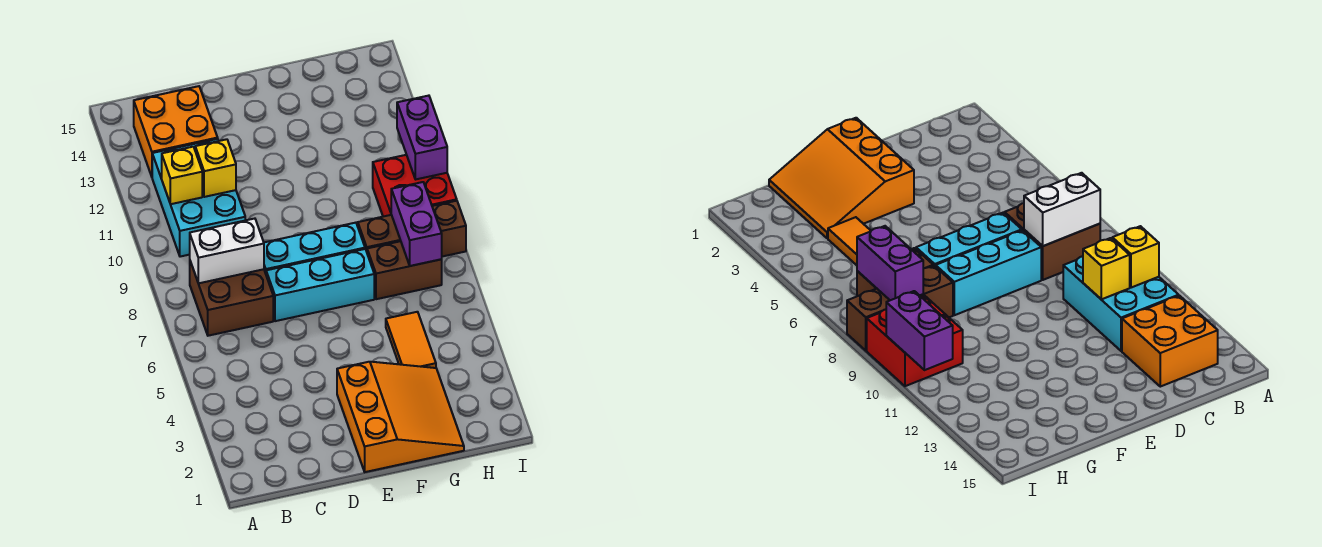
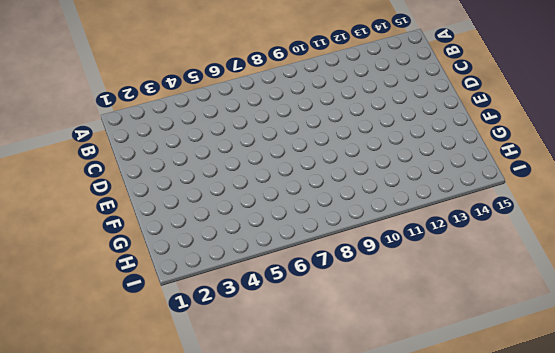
none -> brown 2x2 brick [190,261,273,336]
none -> cyan 2x3 brick [152,139,245,257]
none -> orange 2x2 brick [134,86,218,177]

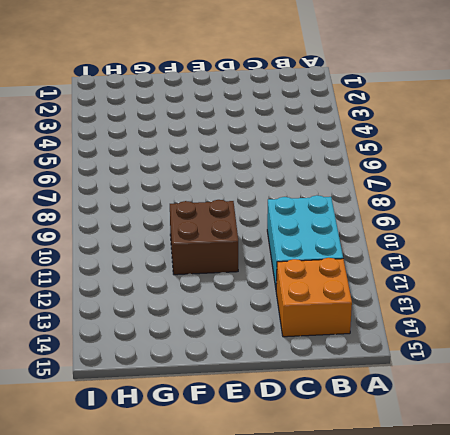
brown 2x2 brick [170,200,238,275] -> brown 2x2 brick moved to [190,261,273,336]
none -> cyan 1x3 brick [266,249,374,321]
none -> cyan 1x3 brick [264,223,365,273]
none -> orange 3x3 slope [337,362,464,472]

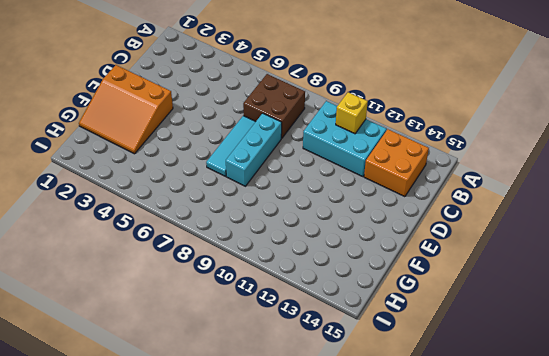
cyan 1x3 tile [206,116,256,176] -> cyan 1x3 brick [266,249,374,321]
none -> orange 1x2 tile [386,312,436,368]
none -> brown 1x2 brick [367,241,442,299]
none -> brown 1x3 brick [358,201,466,257]

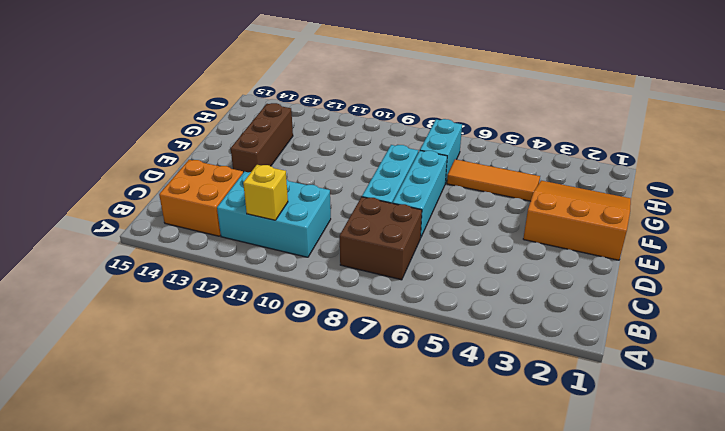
brown 1x3 brick [231,103,293,173] -> brown 1x3 brick moved to [358,201,466,257]
orange 1x3 tile [447,159,540,201] -> orange 1x2 tile [386,312,436,368]
cyan 1x2 brick [420,119,462,183] -> brown 1x2 brick [367,241,442,299]
none -> red 2x2 brick [373,155,457,217]
none -> white 1x2 brick [190,219,264,283]
none -> yellow 1x1 brick [195,139,236,197]

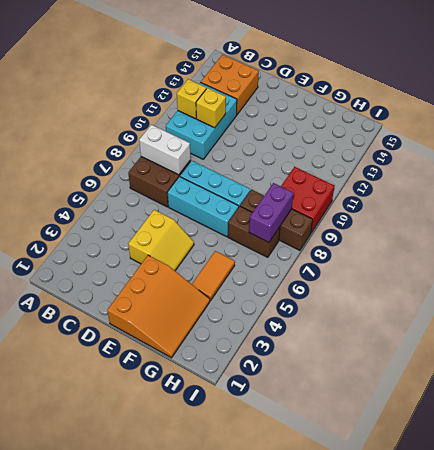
yellow 2x2 slope [128,210,194,271] -> none
none -> purple 1x2 brick [397,96,447,179]

